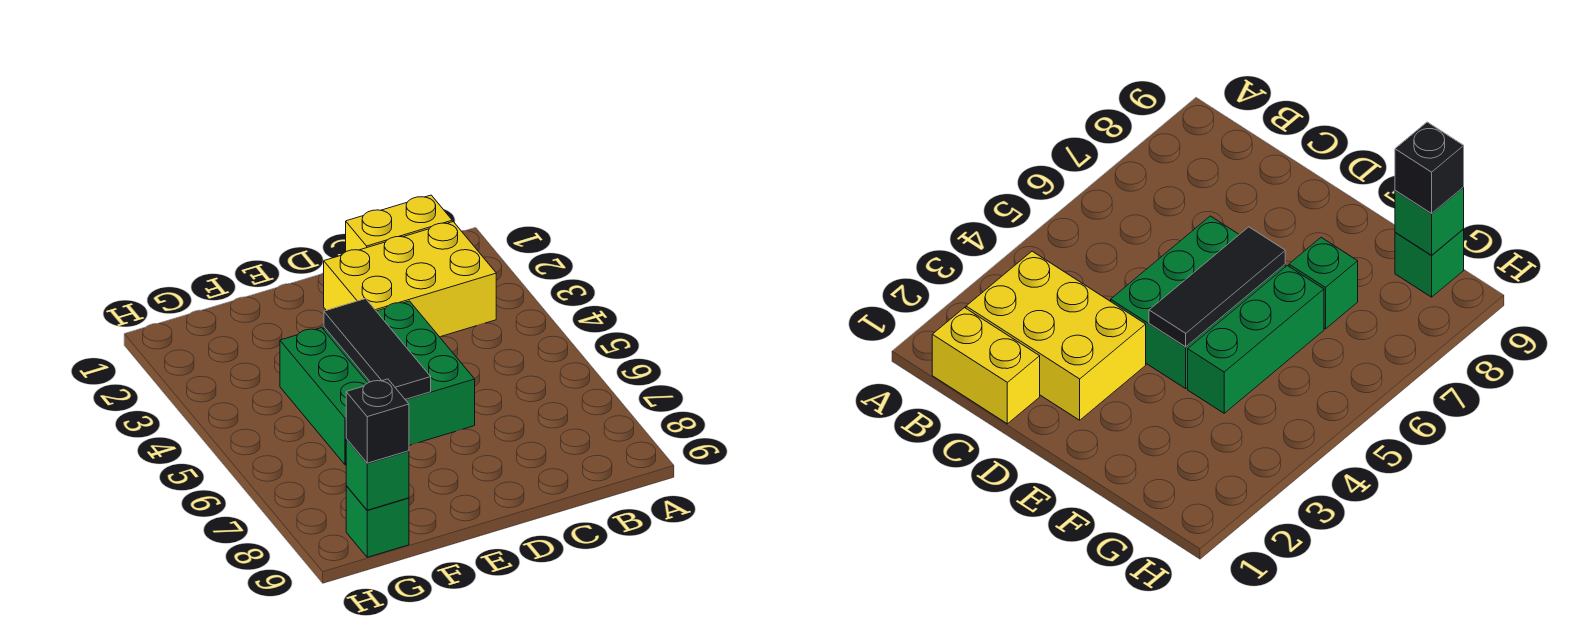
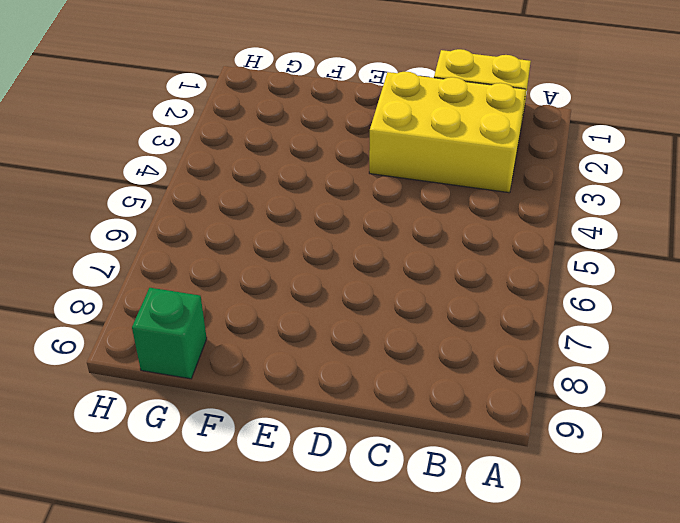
none -> green 2x3 brick [324,301,475,445]
none -> green 1x3 brick [280,328,368,465]

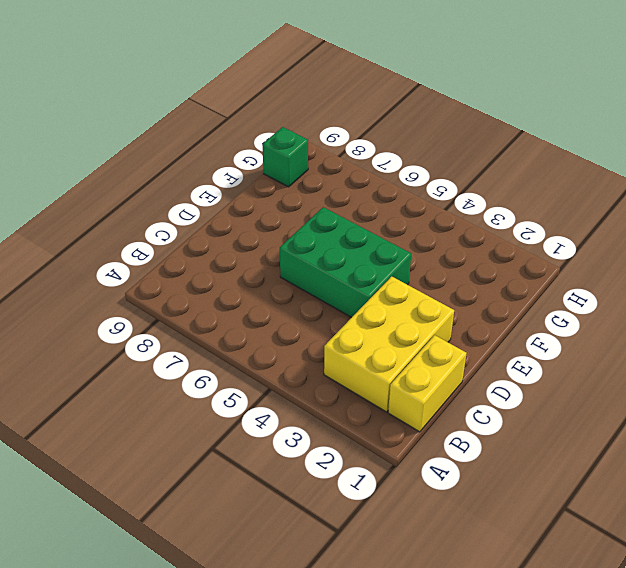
none -> green 1x3 brick [280,328,368,465]
none -> green 1x1 brick [1289,238,1358,329]

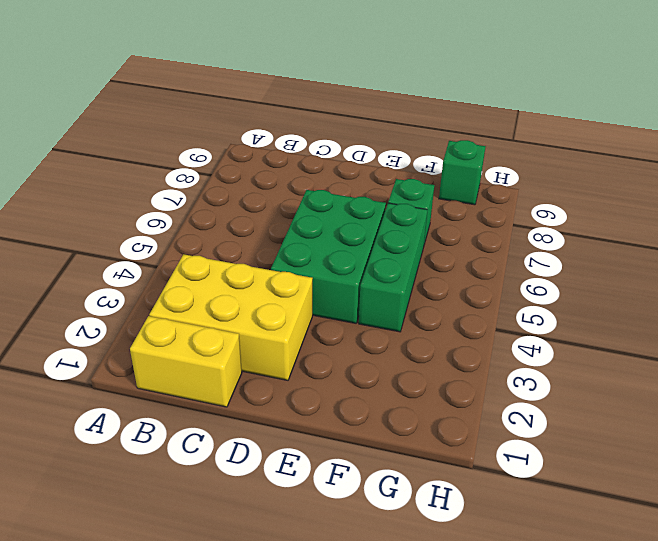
none -> black 1x3 tile [324,299,431,399]
none -> green 1x1 brick [346,439,409,510]

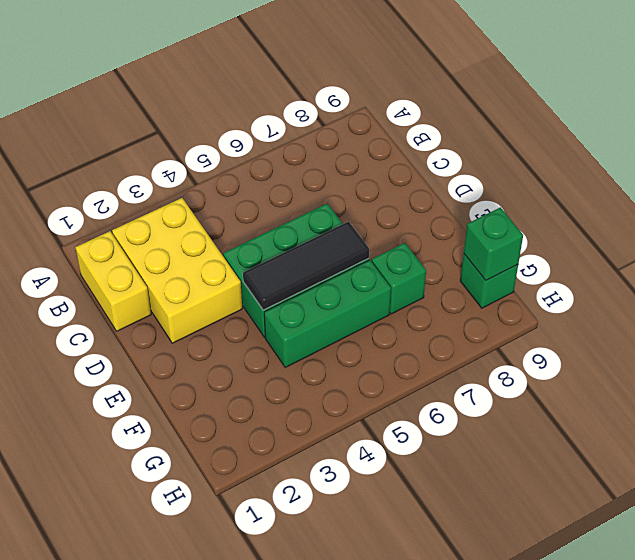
none -> black 1x1 brick [346,379,409,463]

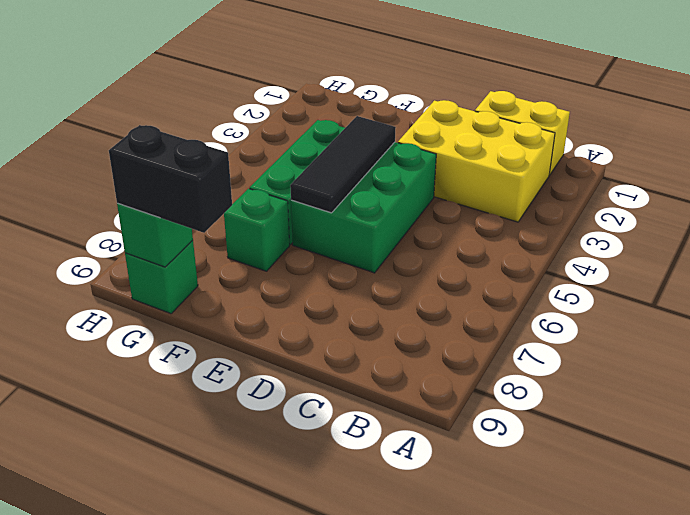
black 1x2 brick [109,125,232,233] -> black 1x1 brick [346,379,409,463]

